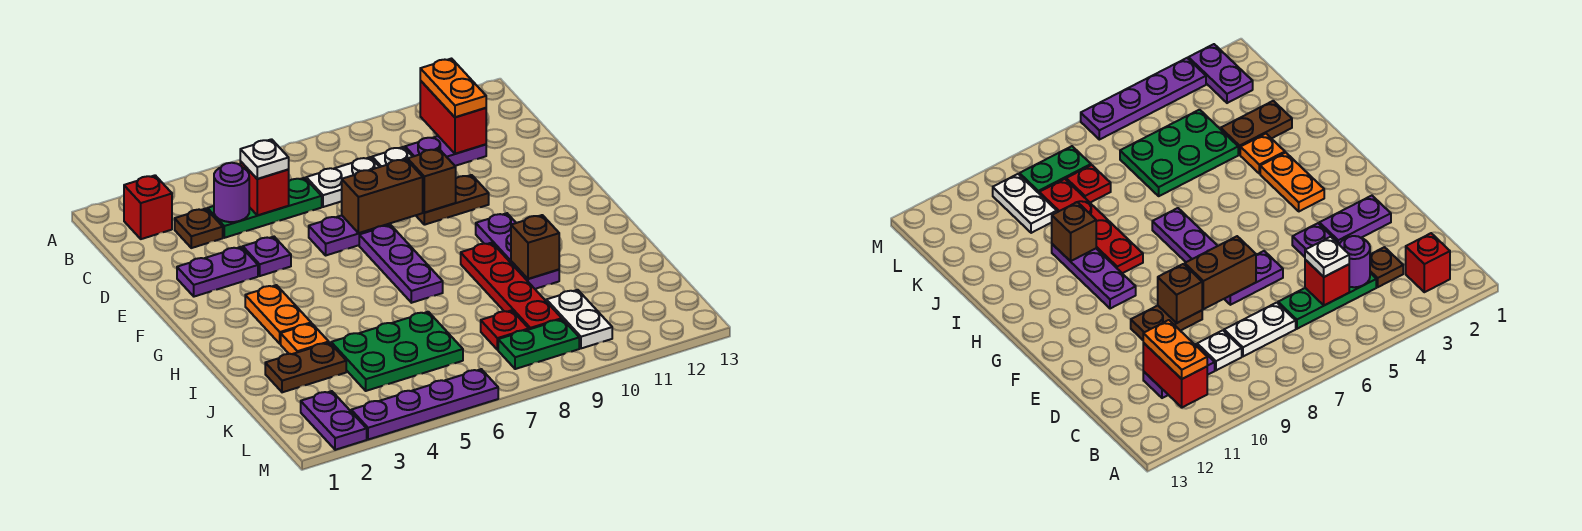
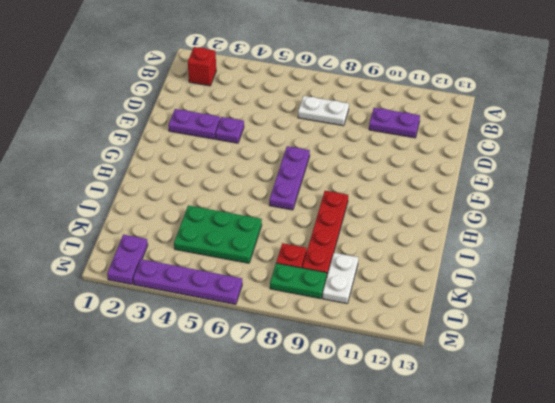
none -> brown 1x1 plate [175,209,223,248]
none -> green 1x3 plate [207,178,322,238]
none -> white 1x1 plate [372,147,412,167]
none -> purple 1x2 plate [309,215,390,255]

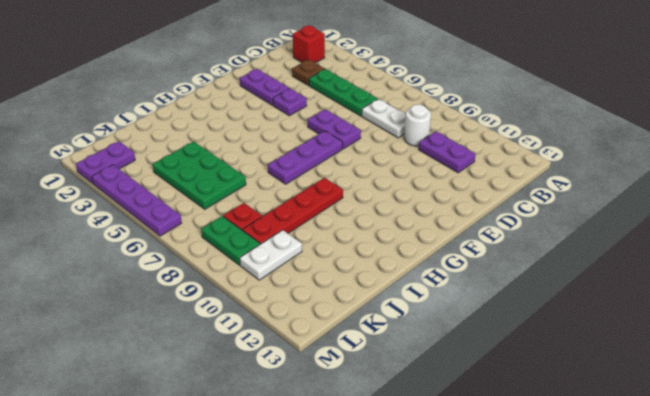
white 1x1 round brick [404,105,431,146] -> white 1x1 plate [372,147,412,167]
none -> brown 1x2 plate [416,175,489,225]
none -> orange 1x2 plate [245,285,311,344]
none -> purple 1x3 plate [476,213,559,289]
none -> orange 1x1 plate [281,323,329,354]

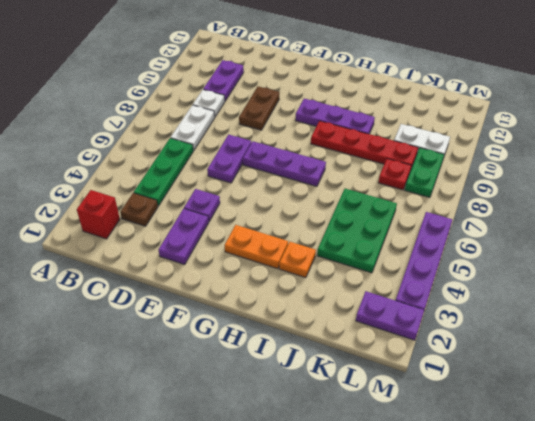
none -> brown 1x2 plate [265,343,346,392]
none -> red 1x2 brick [420,81,486,154]
none -> purple 1x1 round brick [214,163,249,222]
none -> red 1x1 brick [240,161,289,215]

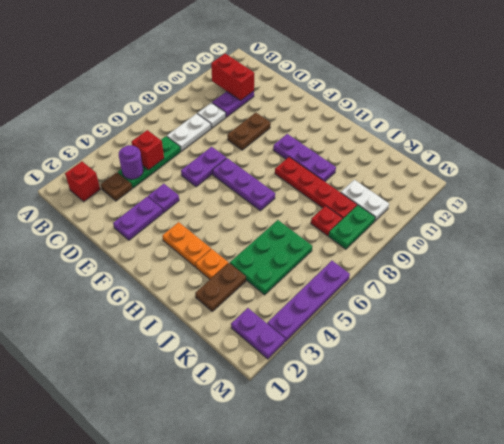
none -> brown 1x2 brick [342,159,423,233]
none -> brown 1x1 brick [407,149,456,213]
none -> brown 1x1 brick [511,215,559,279]
none -> orange 1x2 plate [420,59,486,117]

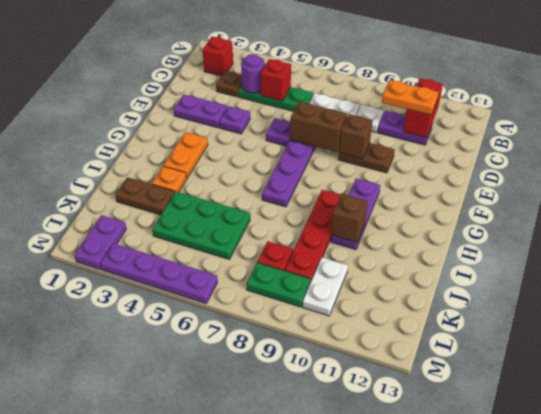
orange 1x2 plate [382,80,438,115] -> orange 1x2 plate turned to [420,59,486,117]
none -> white 1x1 plate [240,139,289,179]

